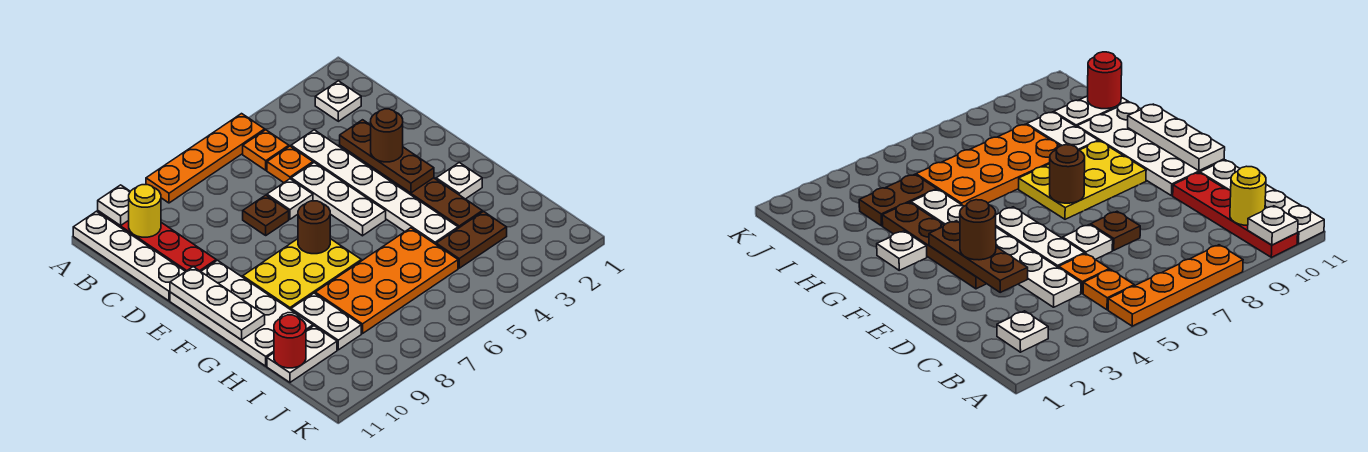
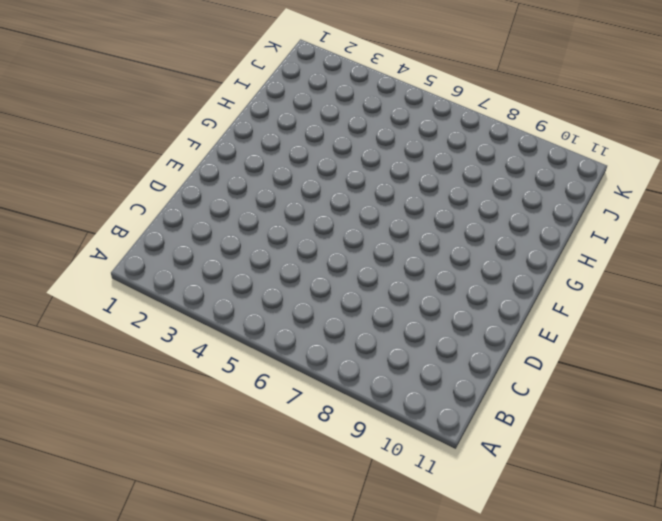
none -> orange 1x4 plate [146,114,265,203]
none -> red 1x4 plate [98,211,216,271]
none -> white 1x4 plate [73,211,186,301]

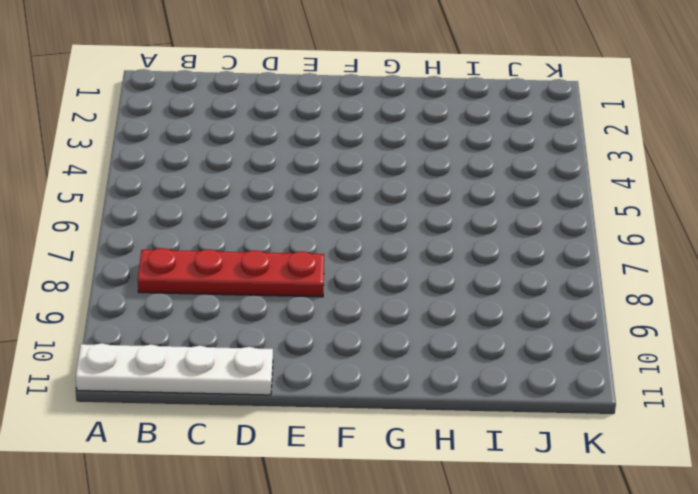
red 1x4 plate [138,248,324,297] -> red 1x4 plate moved to [98,211,216,271]
none -> orange 1x4 plate [146,114,265,203]
none -> white 1x1 plate [315,81,361,121]
none -> orange 1x1 plate [243,130,289,170]

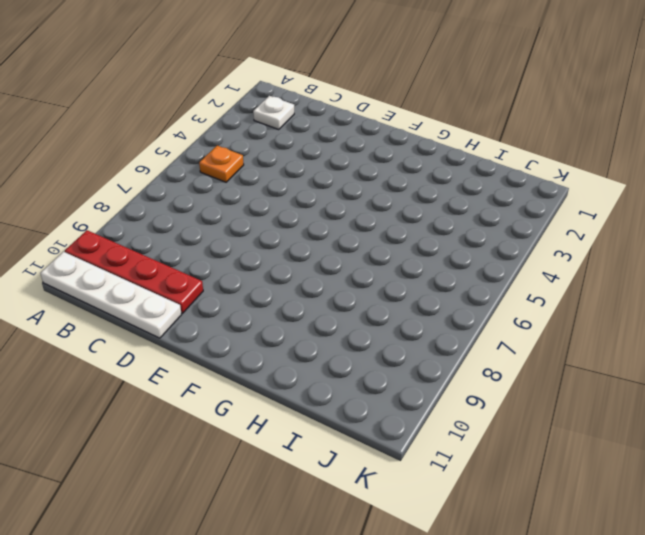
none -> orange 1x4 plate [146,114,265,203]
none -> white 1x6 plate [291,130,458,244]
none -> orange 1x1 plate [267,146,313,183]

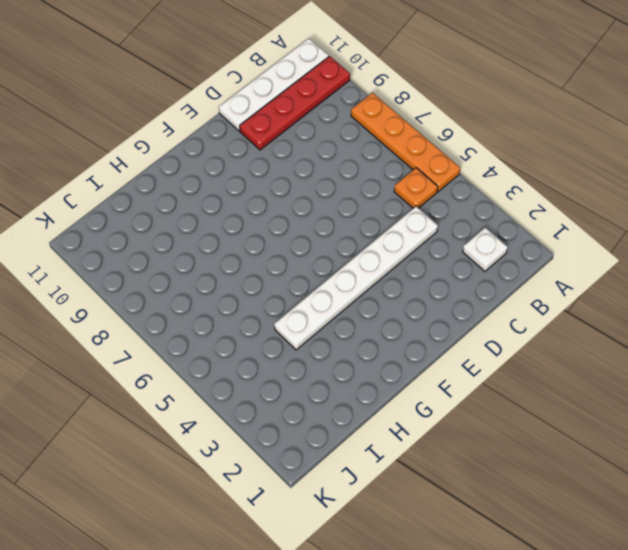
none -> orange 1x1 plate [267,146,313,183]
none -> white 1x3 plate [291,163,386,236]
none -> white 1x1 plate [267,179,313,219]

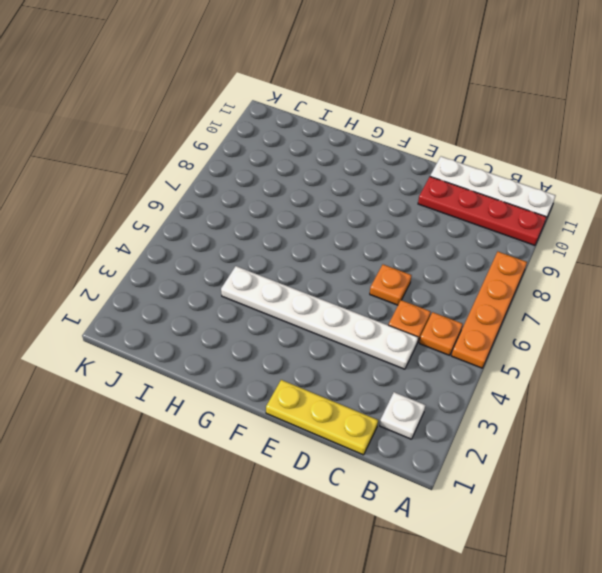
yellow 1x3 plate [266,380,378,455] -> none
orange 1x1 plate [370,265,412,305] -> white 1x1 plate [267,179,313,219]
none -> white 1x3 plate [291,163,386,236]
none -> brown 1x1 plate [243,195,289,235]
none -> brown 1x4 plate [364,162,482,228]

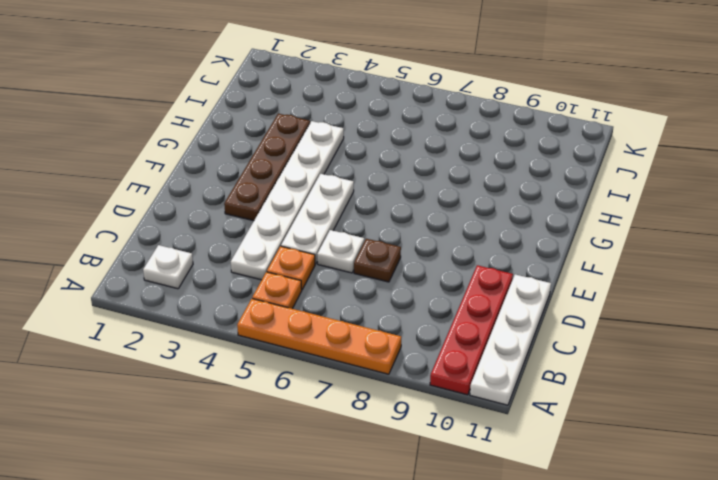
none -> white 2x4 plate [170,260,313,366]
none -> yellow 2x3 plate [243,239,361,310]
none -> white 1x1 plate [436,163,482,199]

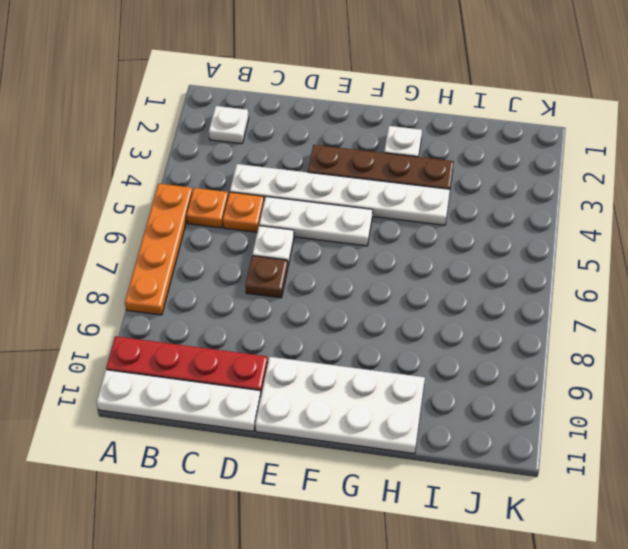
none -> yellow 2x3 plate [243,239,361,310]
none -> orange 2x4 plate [315,228,458,334]
none -> white 1x2 plate [291,293,361,350]

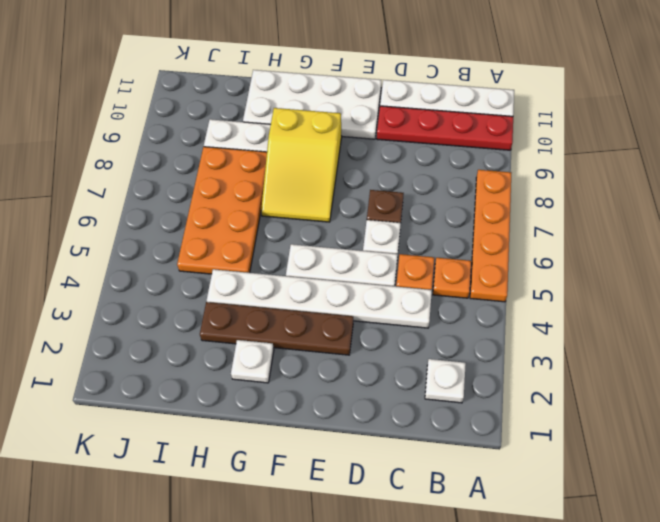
yellow 2x3 slope [261,108,342,222] -> yellow 2x3 plate [243,239,361,310]
none -> brown 1x2 plate [436,212,507,268]
none -> white 1x2 plate [267,326,337,382]
none -> white 1x1 plate [98,185,130,226]

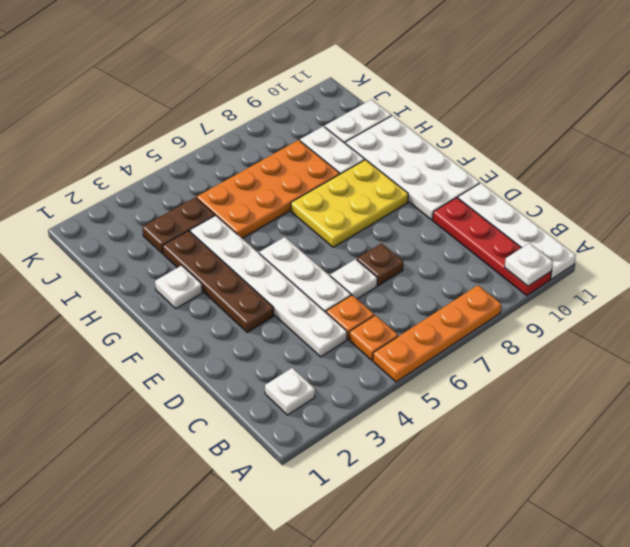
none -> yellow 1x1 round brick [129,185,161,237]
none -> brown 1x3 plate [340,120,434,193]
none -> white 1x3 plate [170,267,265,340]

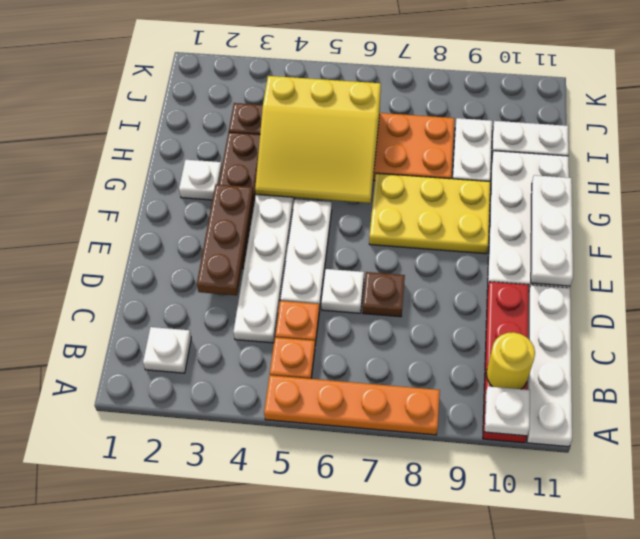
yellow 3x3 slope [255,76,381,203] -> none
none -> brown 1x1 round brick [298,201,330,254]
none -> red 1x1 round brick [274,315,306,368]
none -> brown 1x1 round brick [371,109,403,162]

